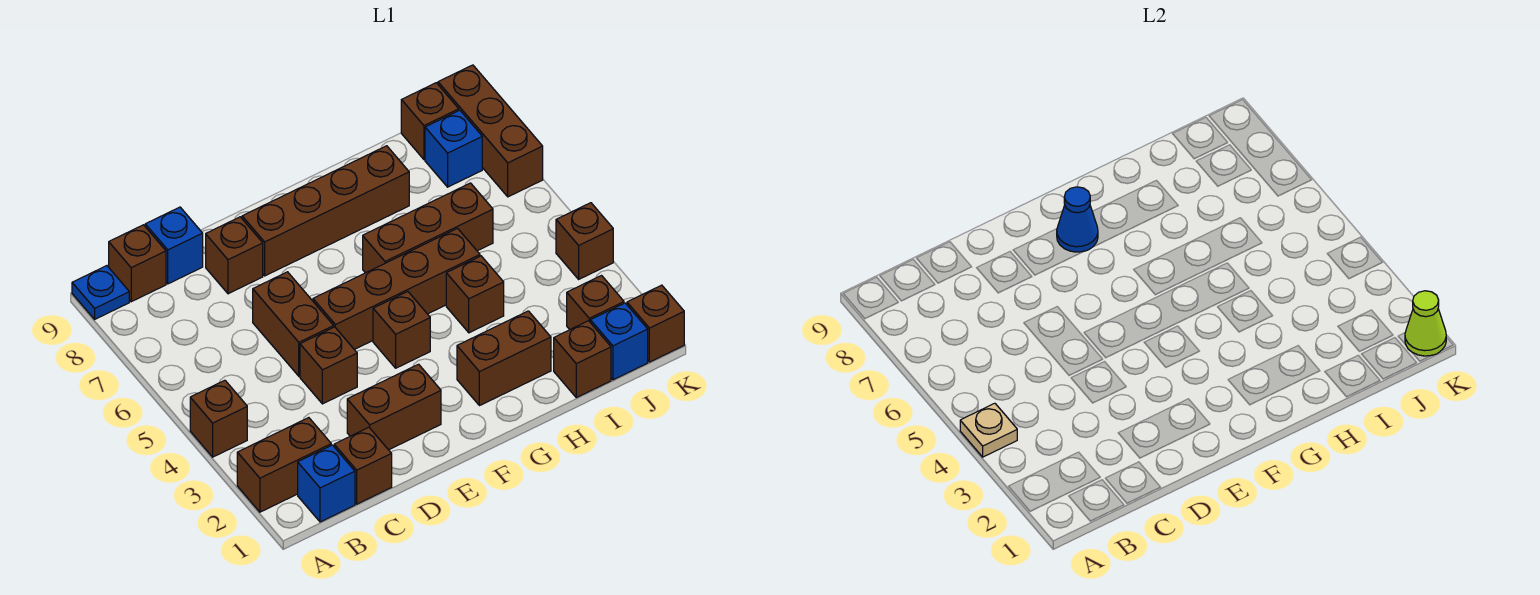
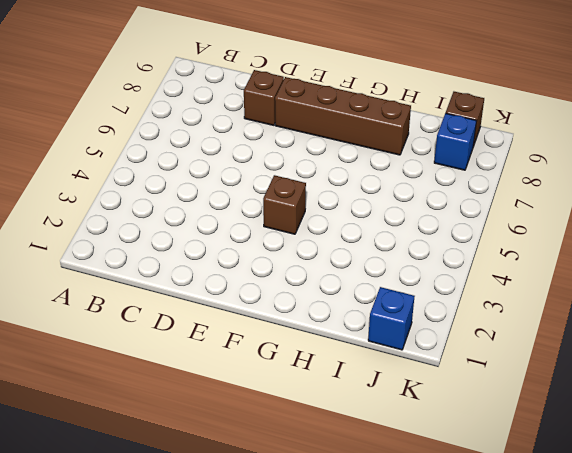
none -> brown 1x2 brick [237,418,331,512]
none -> brown 1x1 brick [190,380,247,457]
none -> blue 1x1 plate [72,266,129,319]

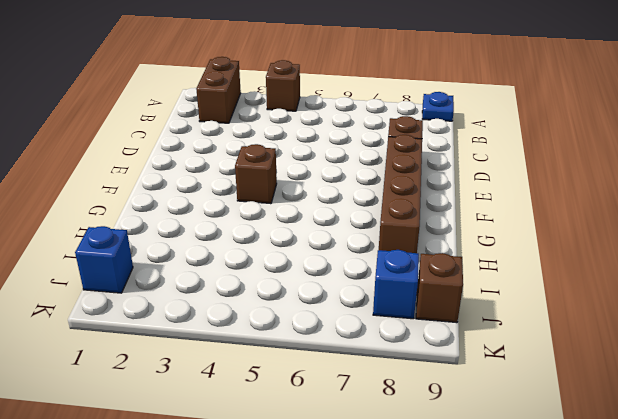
none -> blue 1x1 brick [298,445,355,522]
none -> brown 1x1 brick [109,225,166,302]
none -> brown 1x1 brick [334,427,392,504]

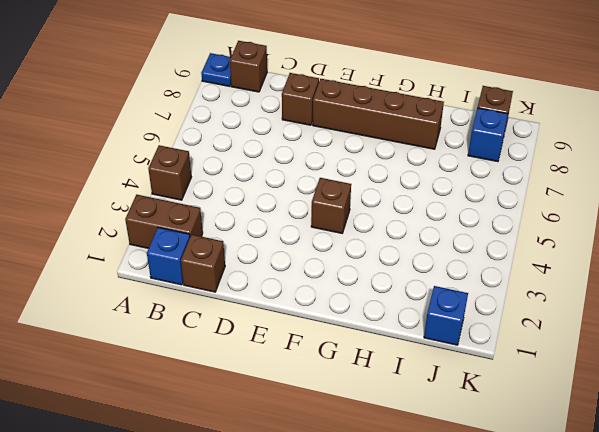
none -> blue 1x1 brick [145,207,203,284]
none -> brown 1x2 brick [347,364,441,450]
none -> brown 1x1 brick [300,327,357,404]

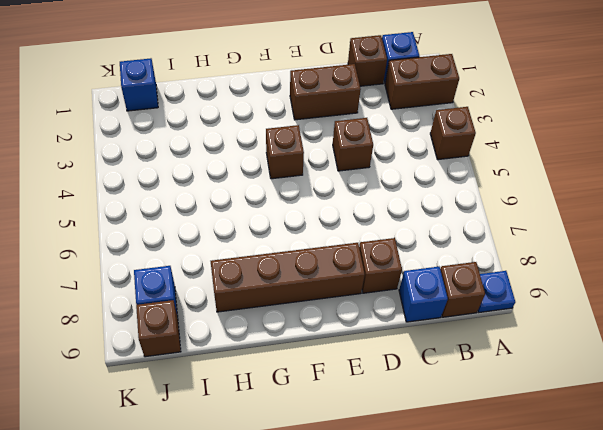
none -> brown 1x2 brick [253,272,334,376]
none -> brown 1x4 brick [313,228,480,350]
none -> brown 1x2 brick [457,311,551,406]

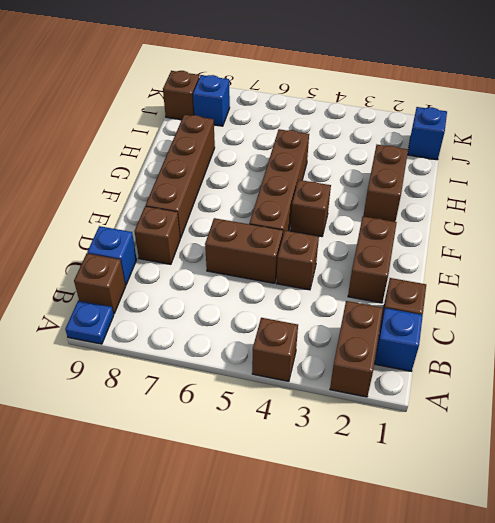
none -> brown 1x3 brick [363,183,493,273]
none -> brown 1x1 brick [446,256,504,333]
none -> brown 1x1 brick [554,321,611,398]

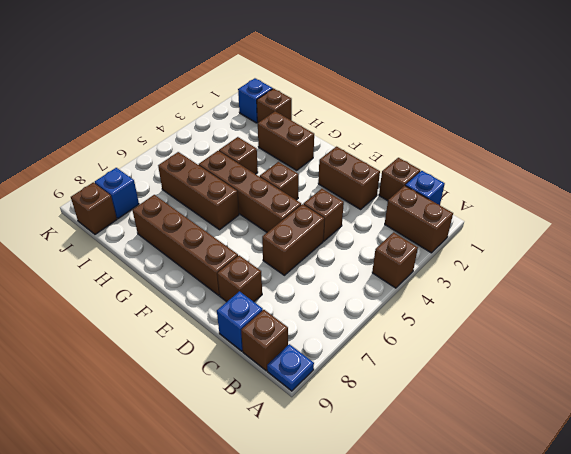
none -> brown 1x1 brick [567,276,624,329]
none -> brown 1x1 brick [627,285,684,362]
none -> brown 1x1 brick [556,203,613,279]

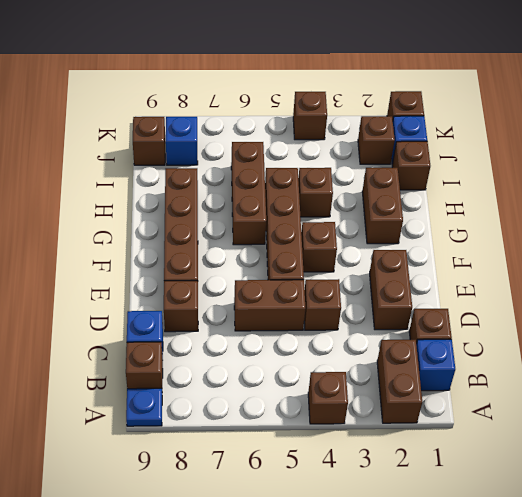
none -> brown 1x3 brick [438,65,543,197]
none -> tan 1x1 plate [960,403,1017,457]
none -> blue 1x1 cone [1057,187,1098,252]

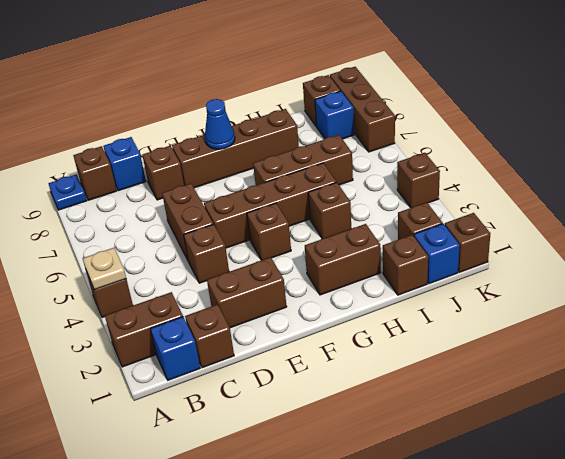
none -> lime 1x1 cone [1405,291,1446,356]

